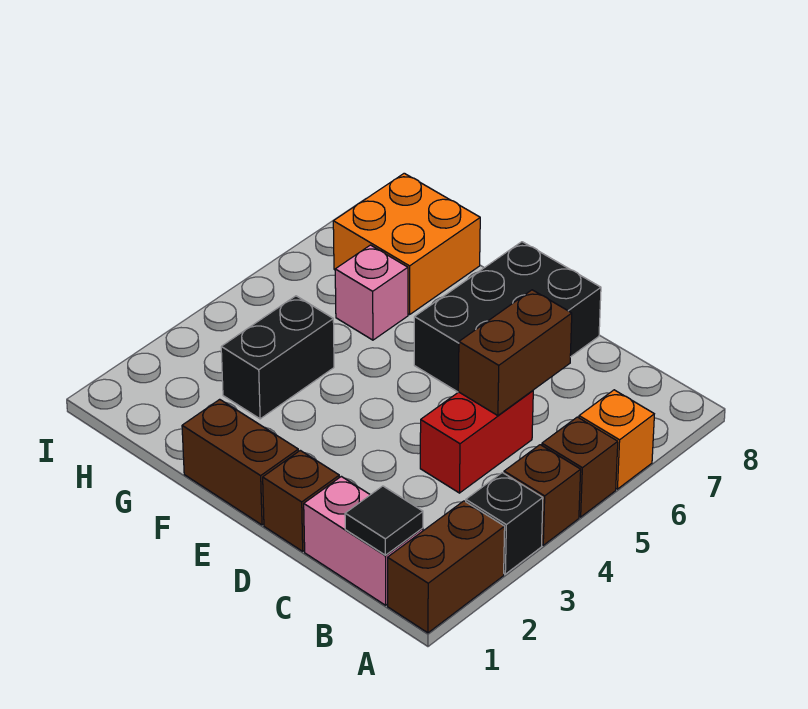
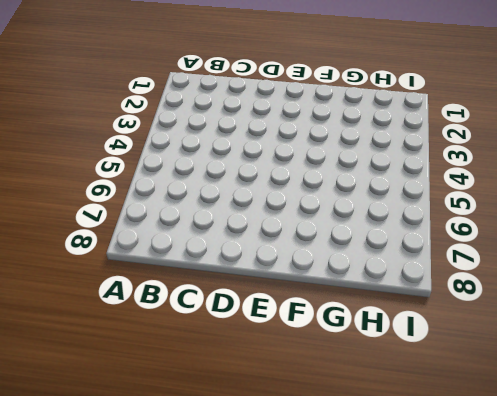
none -> brown 1x2 brick [388,501,505,633]
none -> black 1x1 brick [466,473,543,574]
none -> brown 1x1 brick [504,445,581,545]

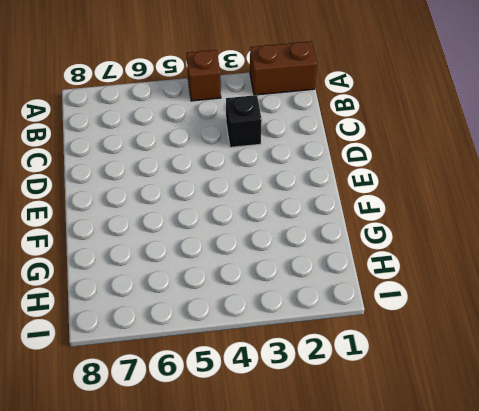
black 1x1 brick [226,95,262,147] -> black 1x1 brick moved to [466,473,543,574]
none -> brown 1x1 brick [542,417,618,517]
none -> orange 1x1 brick [579,390,654,489]
none -> pink 1x2 brick [304,476,423,605]

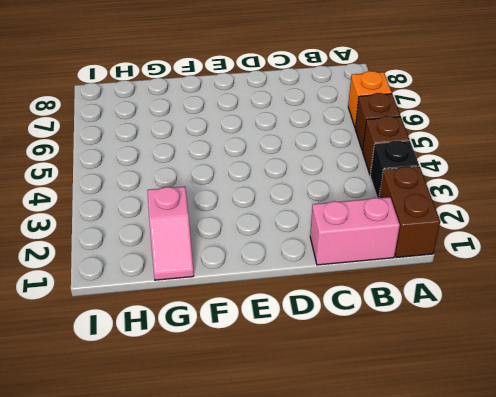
pink 1x2 slope [147,187,194,280] -> none
none -> red 1x2 brick [420,391,533,493]
none -> brown 1x1 brick [263,450,339,551]
none -> black 2x3 brick [414,242,601,392]

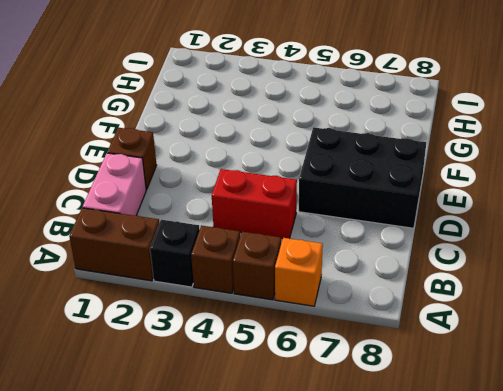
none -> brown 1x2 brick [182,399,298,525]
none -> black 1x2 brick [221,296,334,419]
none -> pink 1x1 brick [335,245,408,340]

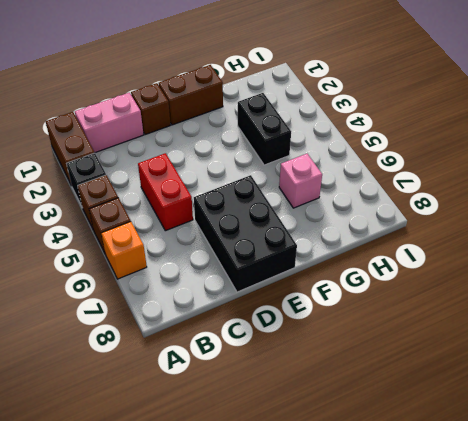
none -> orange 2x2 brick [333,173,480,315]
none -> black 1x1 tile [345,486,423,555]
none -> brown 1x2 brick [458,290,572,416]

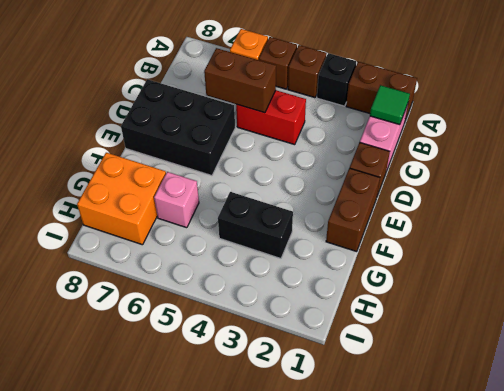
green 1x1 tile [370,85,410,125] -> black 1x1 tile [345,486,423,555]

